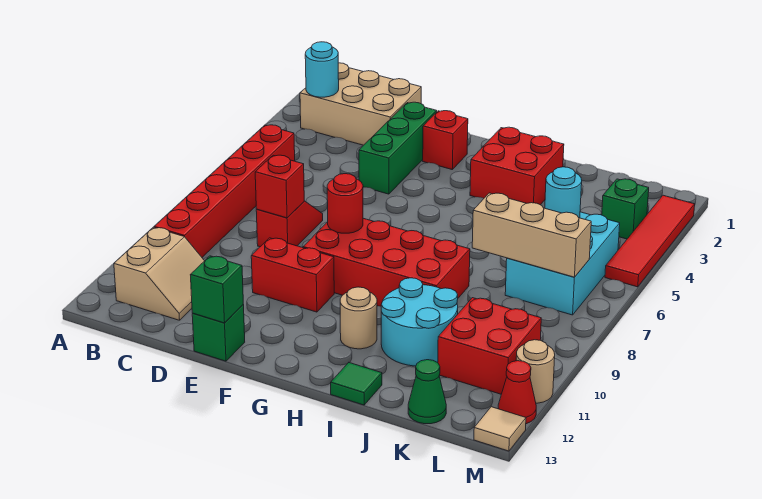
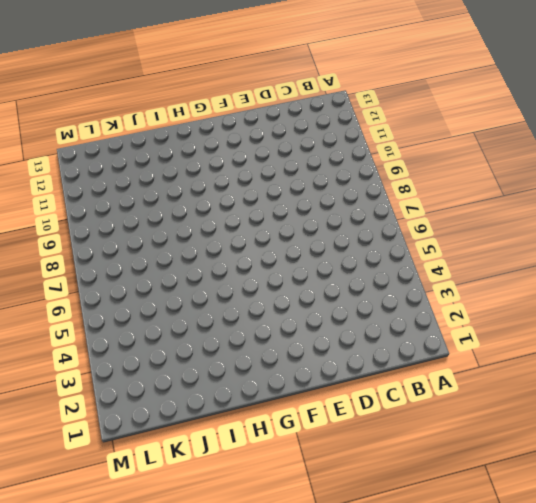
none -> tan 2x3 brick [300,63,421,145]
none -> red 1x6 brick [154,125,295,257]
none -> tan 2x2 slope [114,227,204,320]

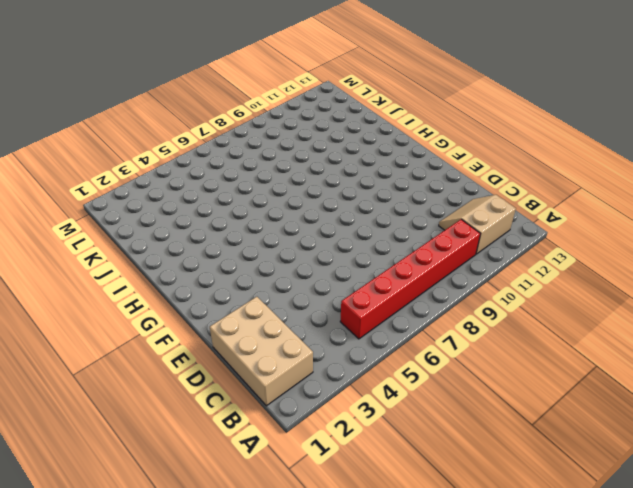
none -> red 1x2 slope [256,201,323,247]
none -> green 1x3 brick [359,102,437,194]
none -> red 1x2 brick [251,238,334,312]

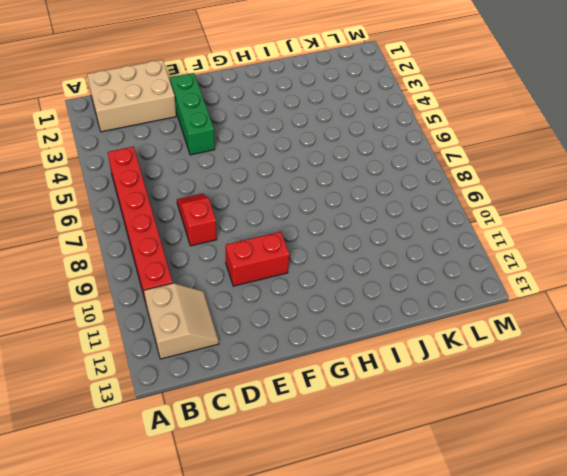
none -> green 1x1 brick [192,305,245,361]
none -> red 1x1 brick [423,111,468,169]
none -> red 2x4 brick [303,218,470,306]

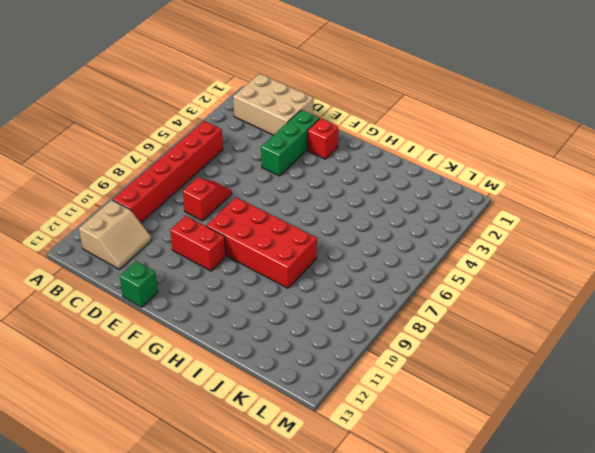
none -> red 2x2 brick [470,127,564,205]
none -> tan 1x1 round brick [340,287,377,349]
none -> cyan 2x2 round brick [381,278,458,366]

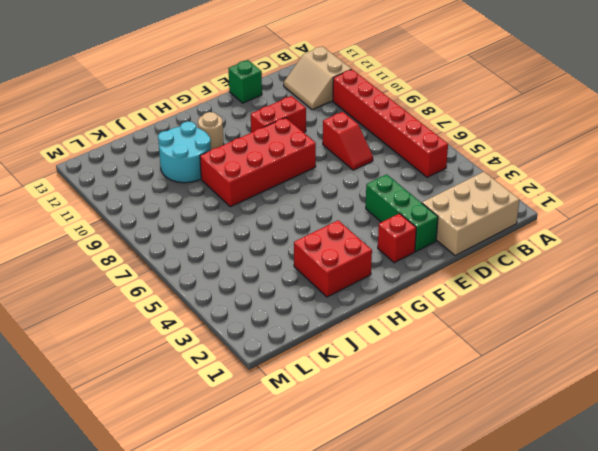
none -> green 1x1 tile [331,363,382,405]
none -> cyan 2x3 brick [505,212,620,315]
none -> red 2x2 brick [438,298,541,394]

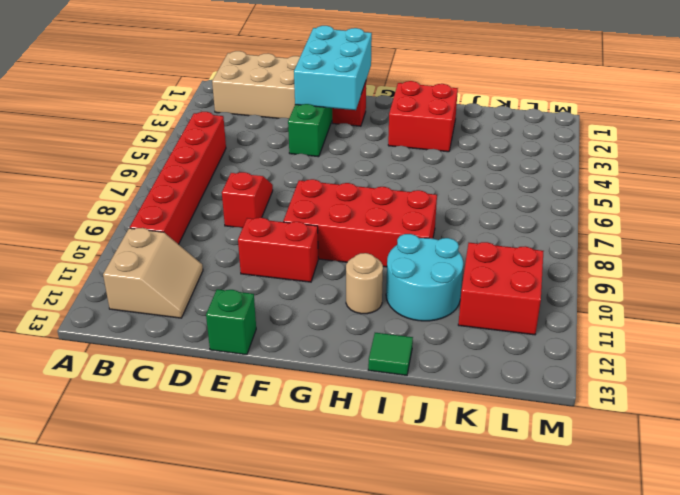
cyan 2x3 brick [294,26,372,110] -> cyan 2x3 brick moved to [505,212,620,315]
none -> green 1x1 cone [408,360,446,424]
none -> green 1x1 brick [602,179,649,239]
none -> red 1x4 tile [605,195,695,287]

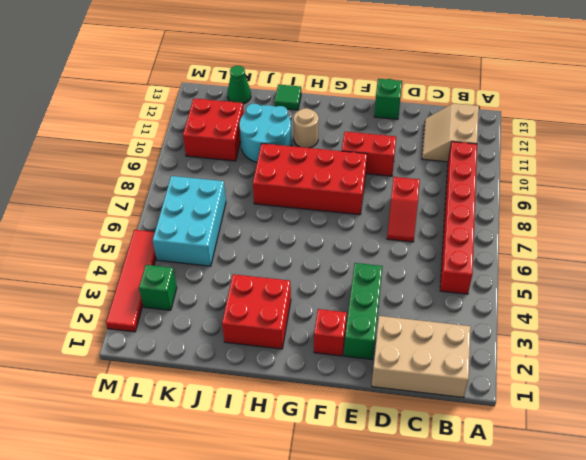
none -> tan 1x1 round brick [516,340,555,403]
none -> red 1x1 cone [498,361,536,424]
none -> tan 1x1 tile [474,407,526,451]

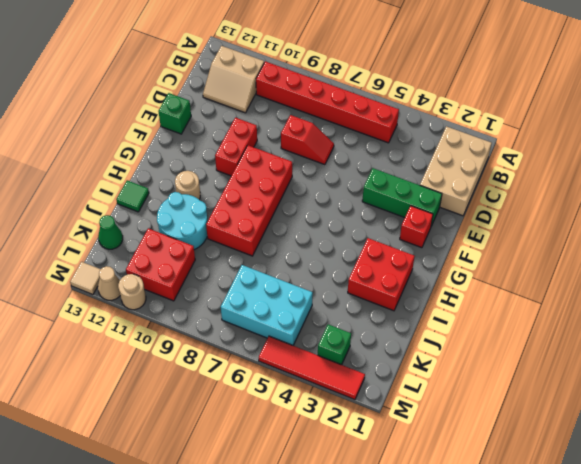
tan 1x1 cone [98,266,120,300] -> red 1x1 cone [498,361,536,424]
none -> cyan 1x1 round brick [305,42,339,97]
none -> red 1x1 brick [255,155,304,218]
none -> green 1x1 brick [191,256,243,323]

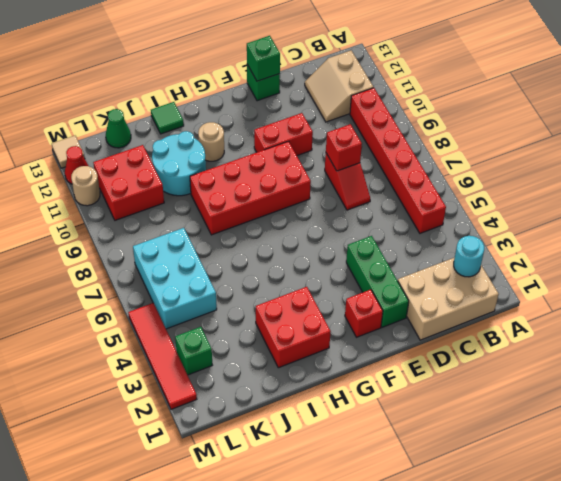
none -> red 1x1 round brick [327,174,363,233]
none -> tan 1x3 brick [472,193,591,277]
none -> cyan 1x1 round brick [545,167,582,218]

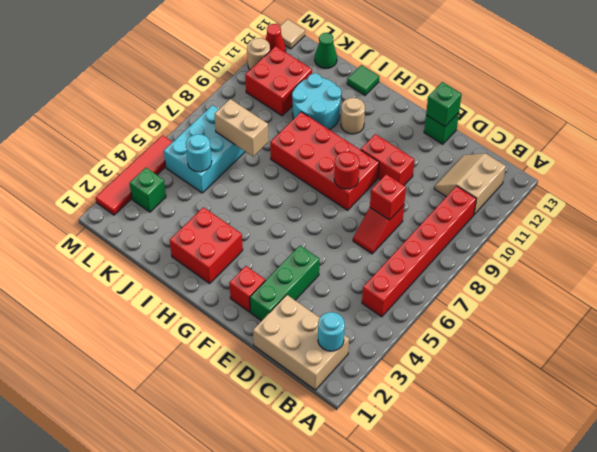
tan 1x2 brick [215,99,269,157] -> tan 1x3 brick [472,193,591,277]

